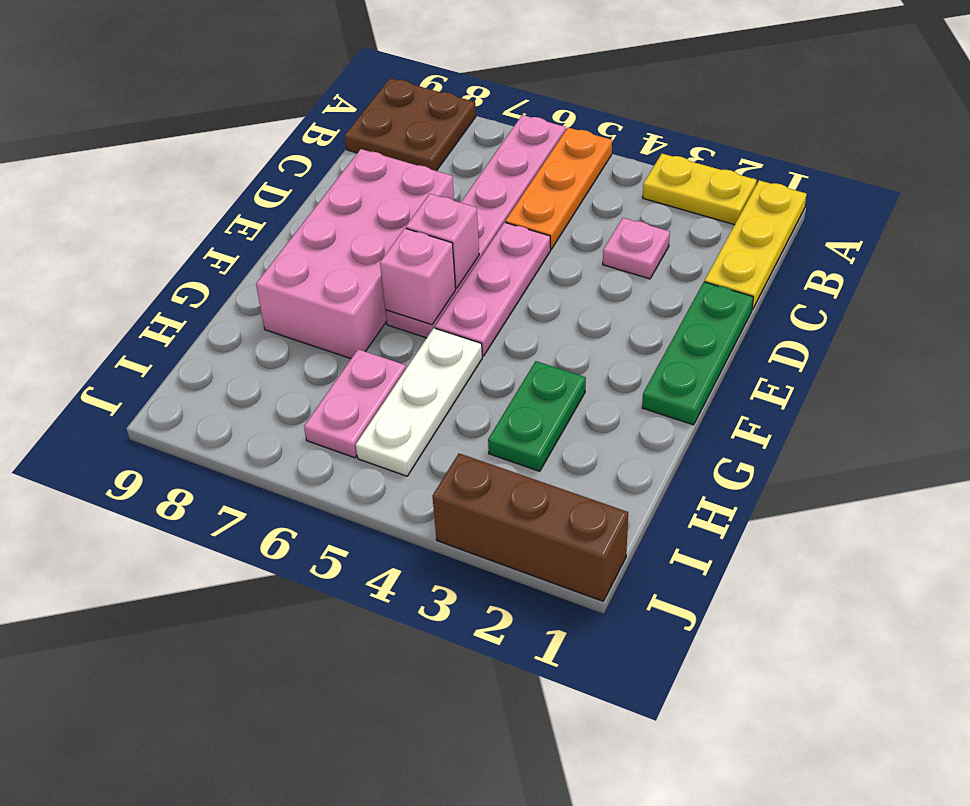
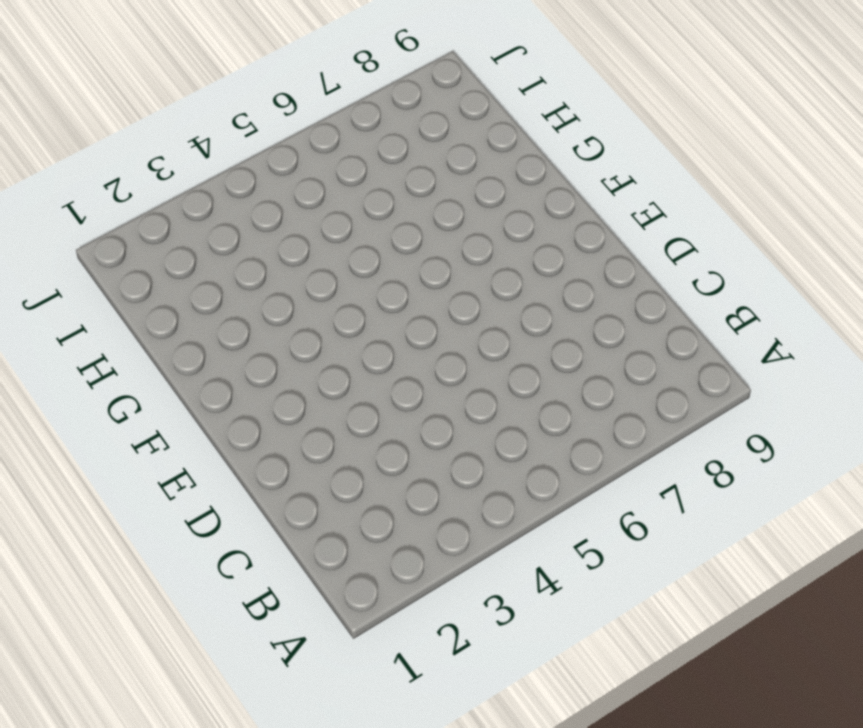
none -> yellow 1x3 plate [705,180,806,310]
none -> yellow 1x2 plate [643,154,757,225]
none -> orange 1x3 plate [505,128,612,249]

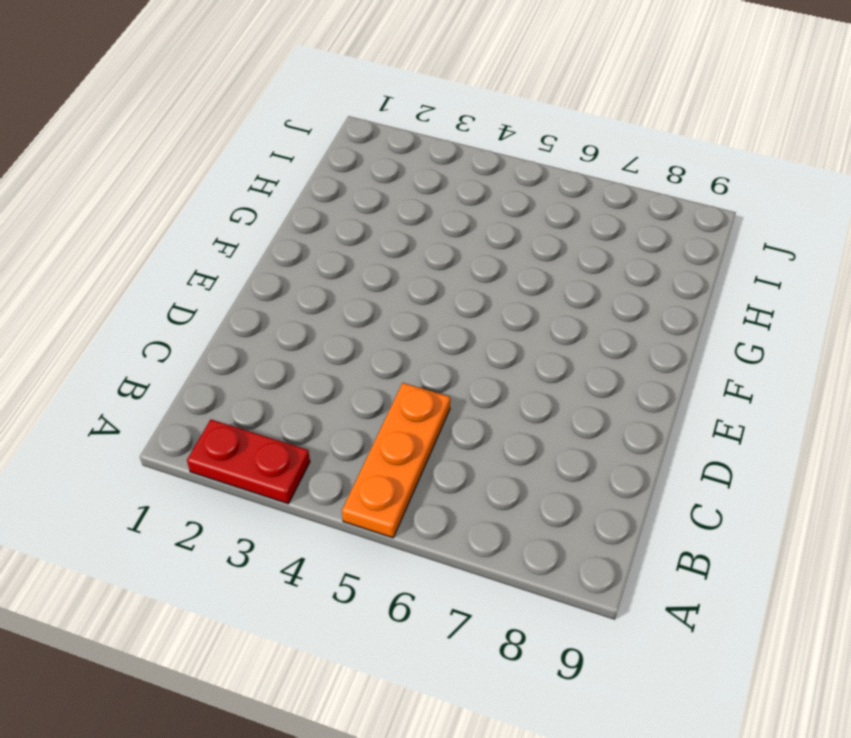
red 1x2 plate [187,420,310,504] -> yellow 1x2 plate [643,154,757,225]
none -> yellow 1x3 plate [705,180,806,310]
none -> pink 1x6 plate [385,115,566,338]
none -> brown 2x2 plate [345,78,476,171]

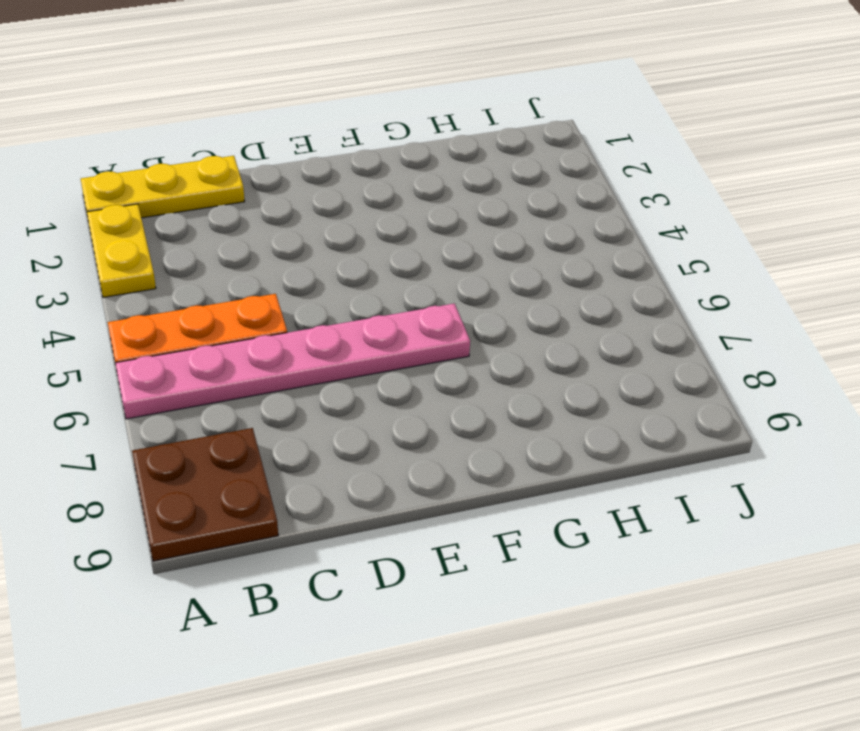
none -> pink 1x1 plate [603,218,670,279]
none -> green 1x3 plate [642,282,753,425]
none -> pink 1x3 plate [435,222,551,356]

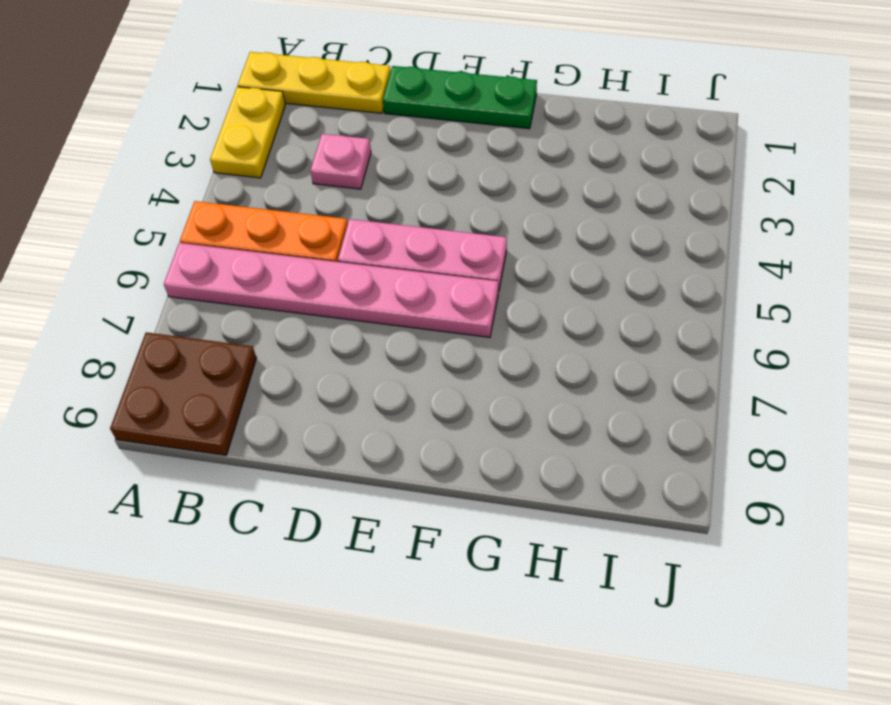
none -> pink 2x4 brick [256,149,454,359]
none -> green 1x2 plate [488,361,586,471]
none -> white 1x3 plate [356,328,482,476]

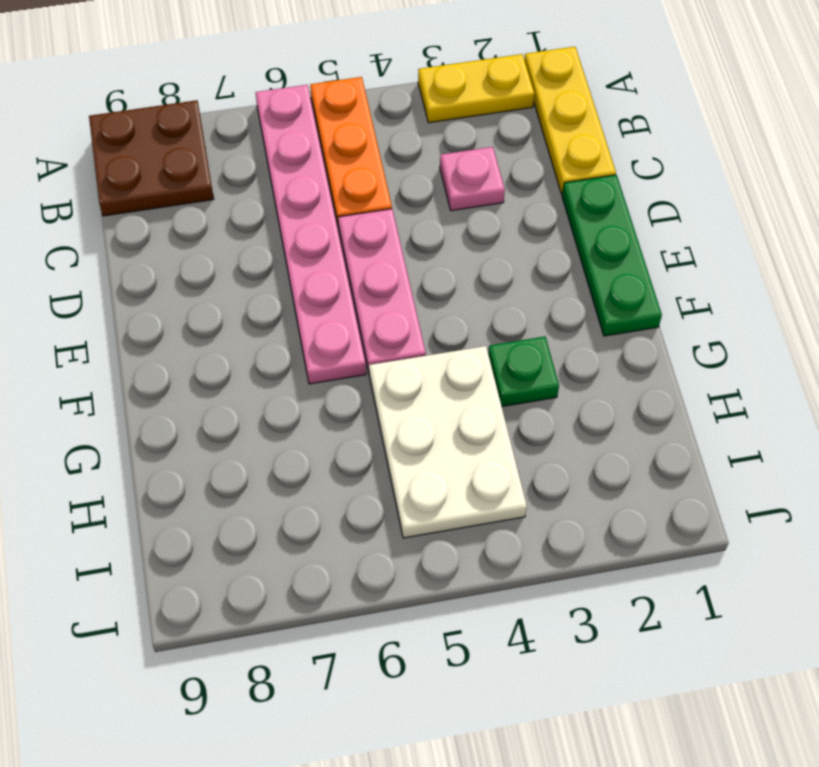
green 1x1 plate [488,337,559,406] -> green 1x2 plate [488,361,586,471]
white 2x3 plate [369,346,527,538] -> white 1x3 plate [356,328,482,476]
none -> pink 2x4 brick [256,149,454,359]
none -> pink 1x2 plate [304,349,406,458]
none -> brown 1x3 brick [432,453,628,601]

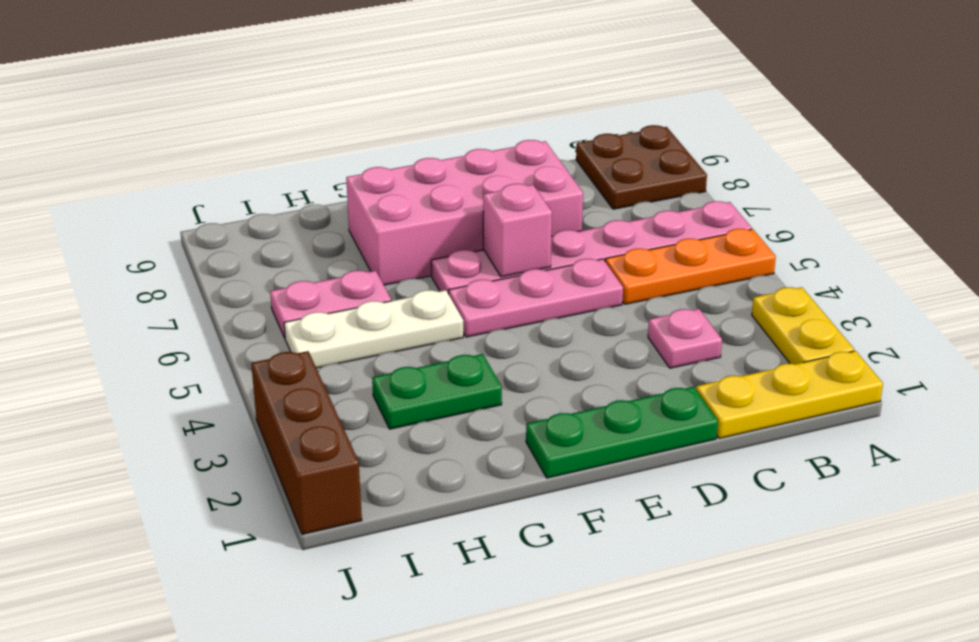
none -> pink 1x1 brick [380,228,456,325]

